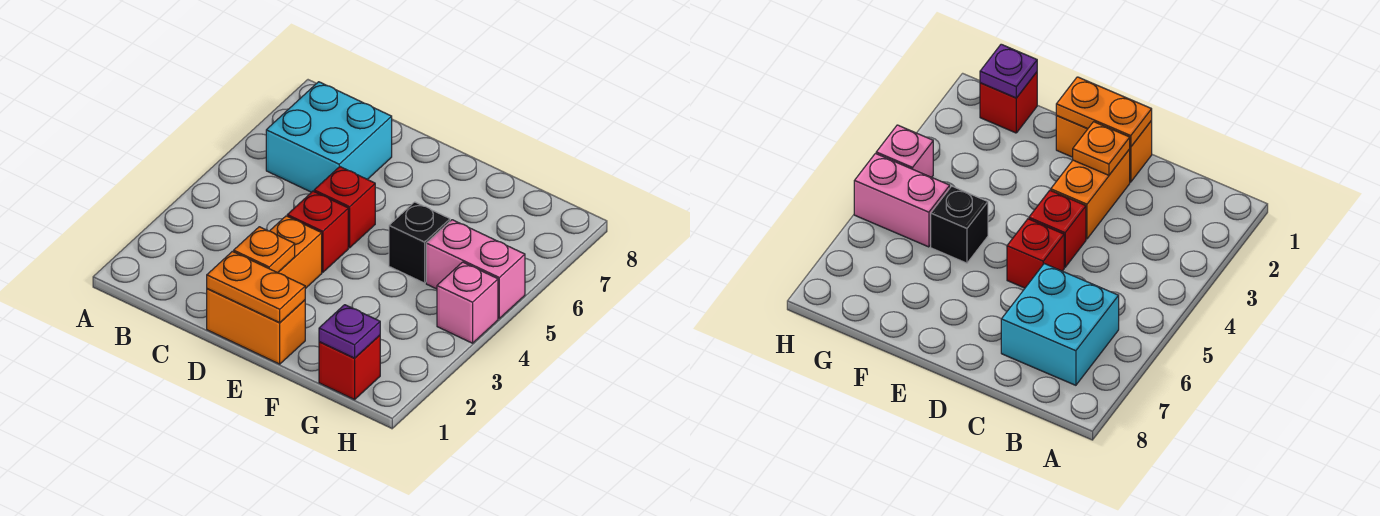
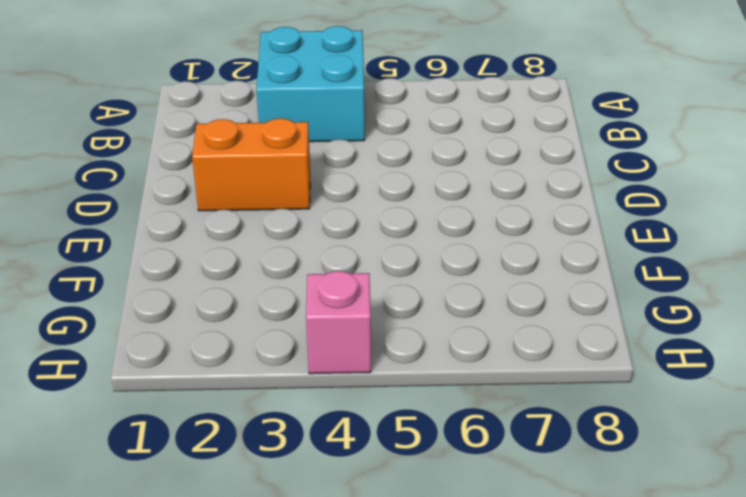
cyan 2x2 brick [256,26,365,142] -> cyan 2x2 brick moved to [266,82,392,192]
none -> orange 1x2 brick [207,289,305,364]
none -> red 1x1 brick [287,191,348,272]
none -> red 1x1 brick [314,167,375,248]

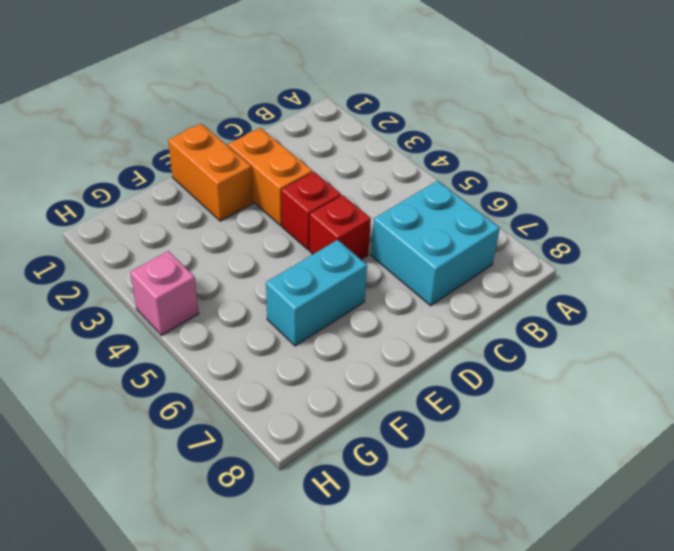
orange 1x2 brick [168,124,253,221] -> orange 1x2 brick turned to [207,289,305,364]
cyan 1x2 brick [266,240,367,346] -> none
none -> black 1x1 brick [389,202,450,283]
none -> red 1x1 brick [319,335,380,400]
none -> pink 1x2 brick [426,220,525,318]

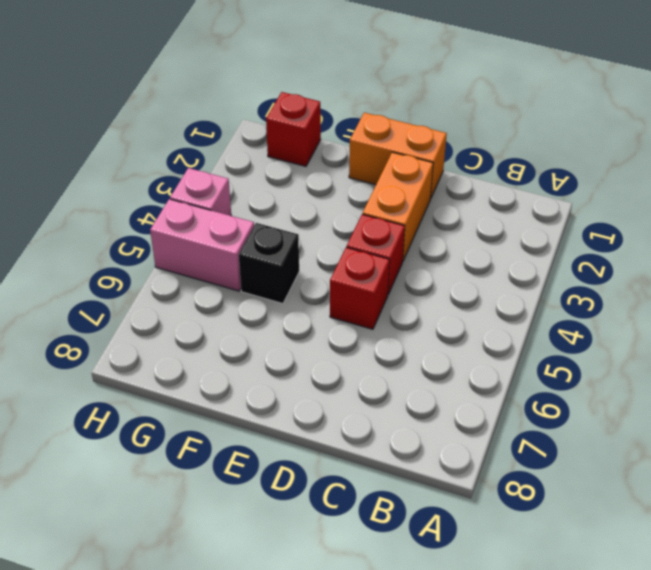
none -> cyan 2x2 brick [266,82,392,192]
none -> orange 1x2 plate [207,251,305,323]
none -> orange 1x1 plate [234,227,295,273]

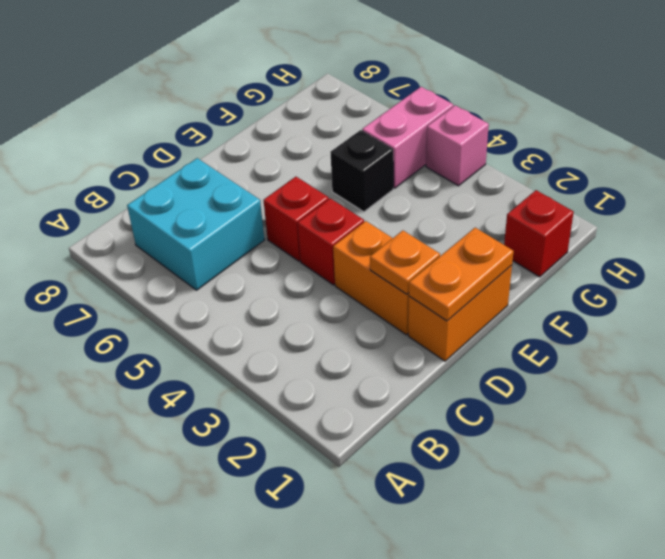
none -> purple 1x1 plate [319,305,380,358]

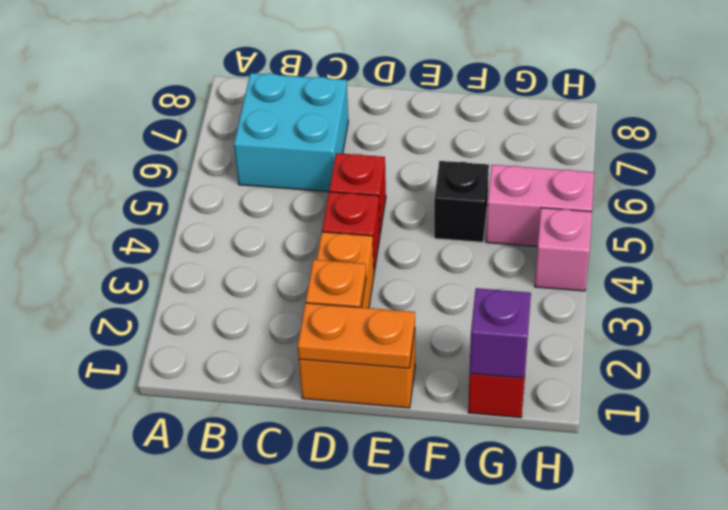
purple 1x1 brick [470,288,531,378] -> purple 1x1 plate [319,305,380,358]

